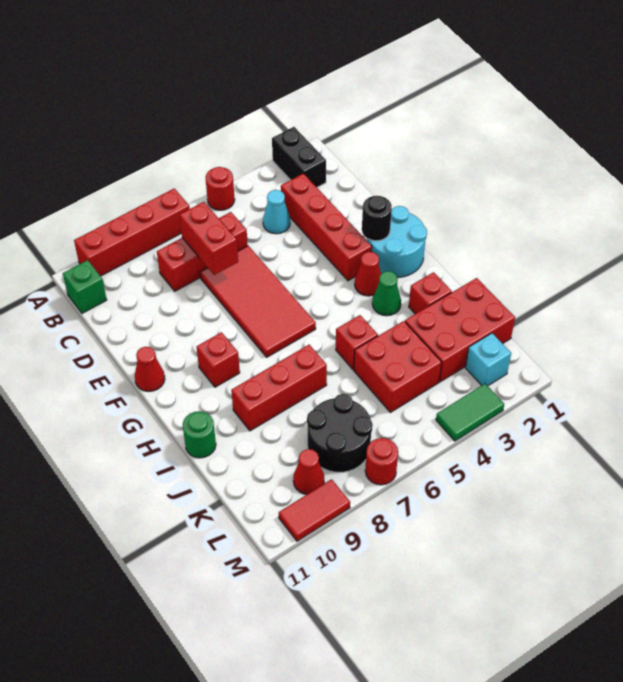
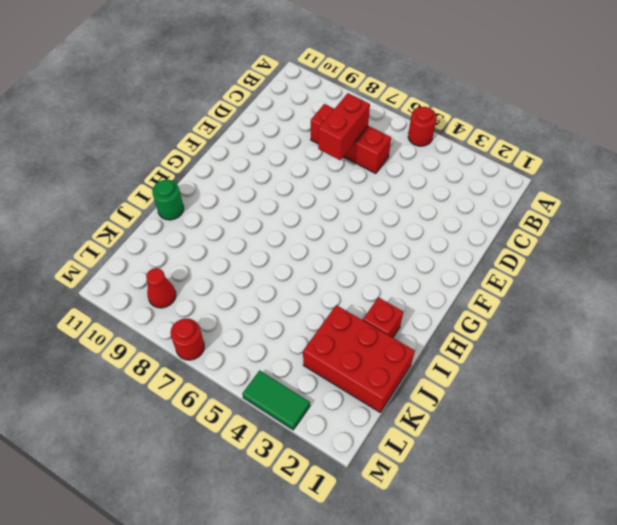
none -> black 1x2 brick [272,127,326,187]
none -> red 1x4 brick [74,188,190,276]
none -> green 1x1 brick [63,260,107,313]

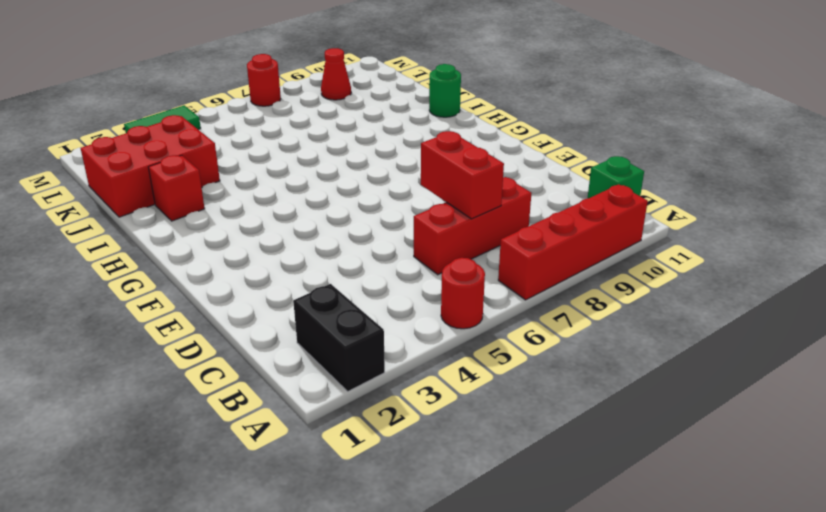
none -> red 1x4 brick [281,173,372,281]
none -> cyan 1x1 cone [263,190,290,234]
none -> red 2x4 tile [200,246,316,357]

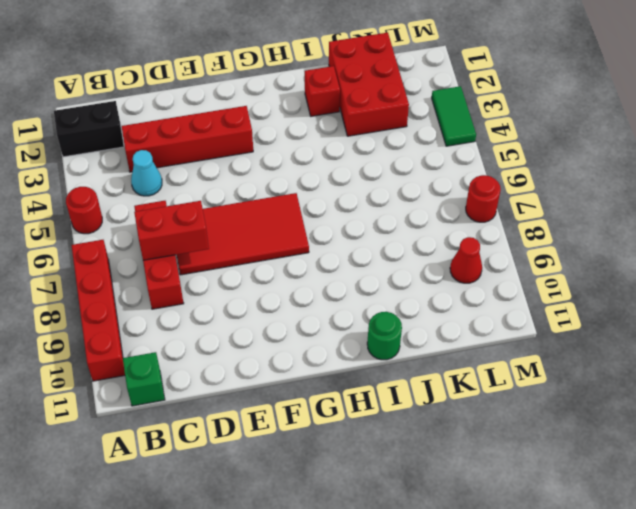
none -> cyan 2x2 round brick [367,206,427,277]
none -> red 1x1 cone [135,347,165,391]
none -> red 1x1 cone [355,252,381,296]

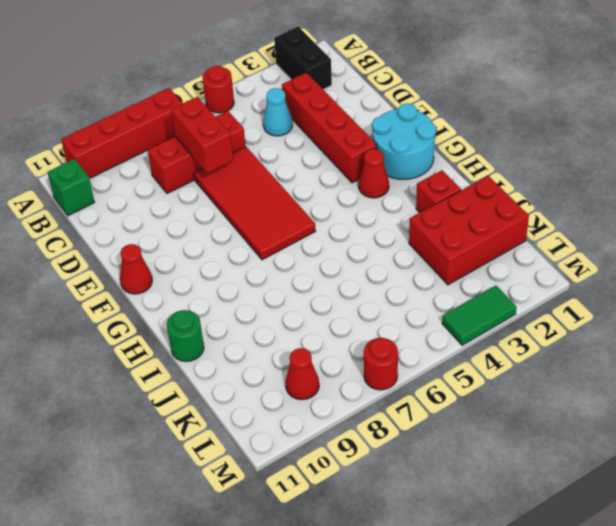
none -> red 1x1 brick [197,332,240,387]
none -> green 1x1 cone [372,271,401,316]
none -> red 1x1 brick [336,315,378,369]

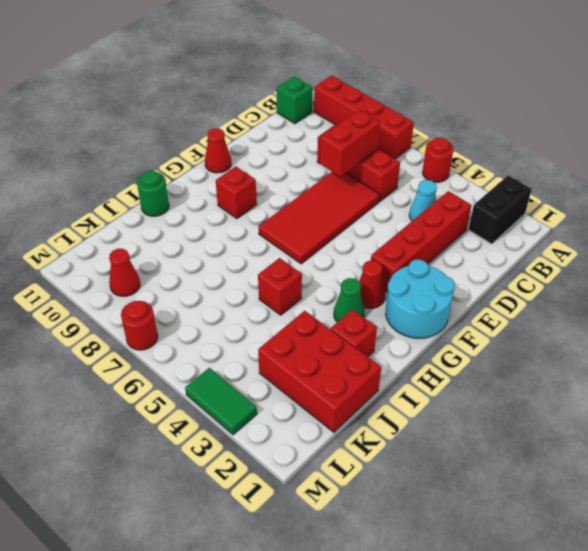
none -> red 1x3 brick [231,345,327,431]
none -> red 2x2 brick [354,321,442,412]
none -> black 2x2 round brick [307,394,373,472]

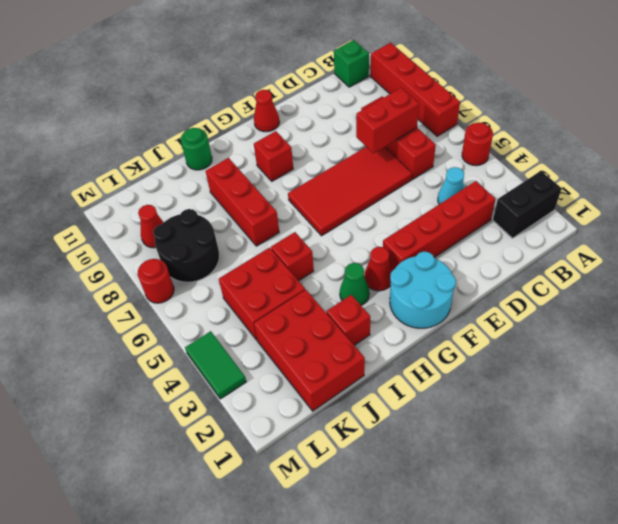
none -> cyan 1x1 brick [466,333,511,386]
none -> red 1x2 tile [279,479,350,541]
none -> black 1x1 round brick [362,196,392,241]

